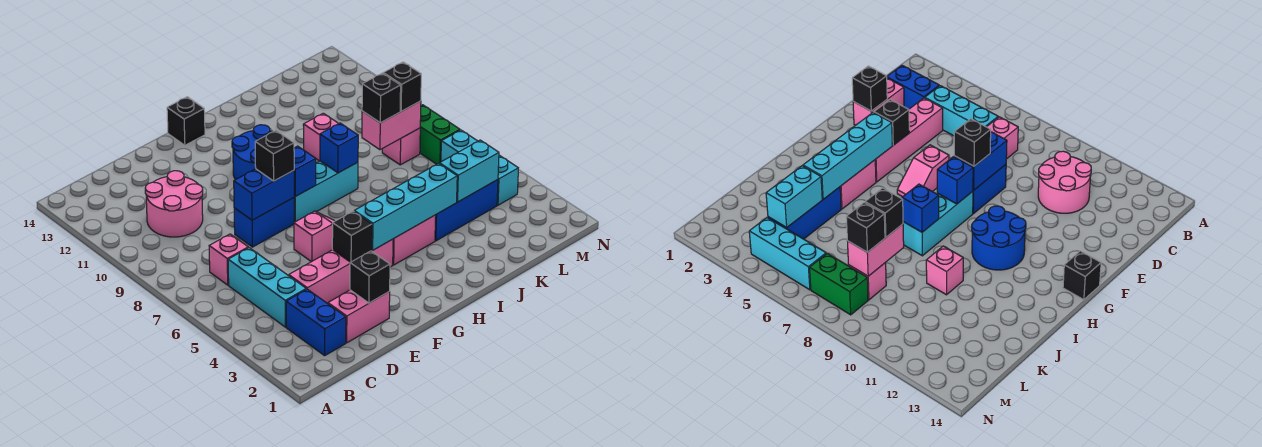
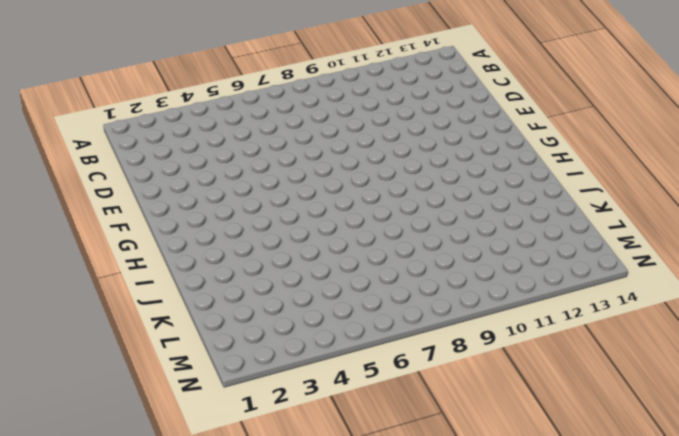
none -> blue 1x2 brick [286,289,346,356]
none -> cyan 1x3 brick [228,248,306,327]
none -> pink 1x1 brick [209,234,248,285]

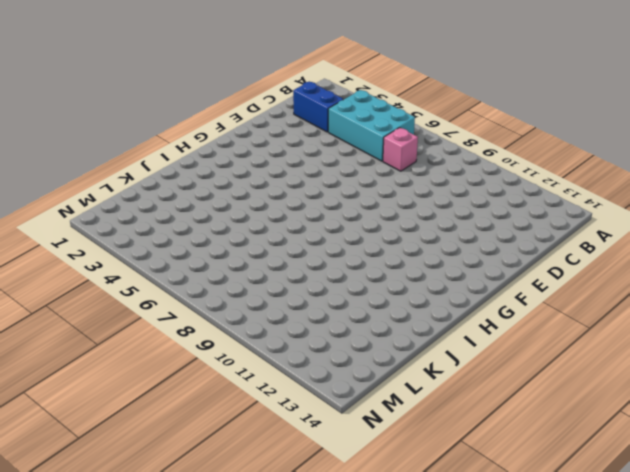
cyan 2x3 brick [328,90,415,161] -> cyan 1x3 brick [228,248,306,327]
none -> pink 2x2 round brick [145,171,203,237]
none -> pink 1x2 brick [328,290,390,343]
none -> pink 1x4 brick [289,239,393,303]

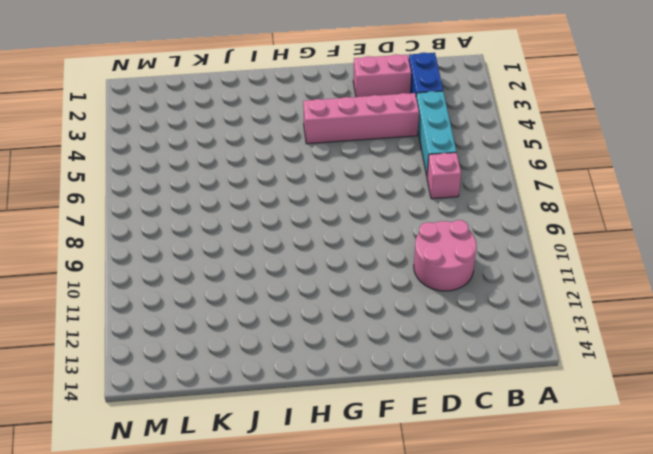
none -> blue 1x2 brick [234,198,294,247]
none -> pink 1x2 slope [294,211,335,262]
none -> cyan 1x3 brick [294,161,358,222]

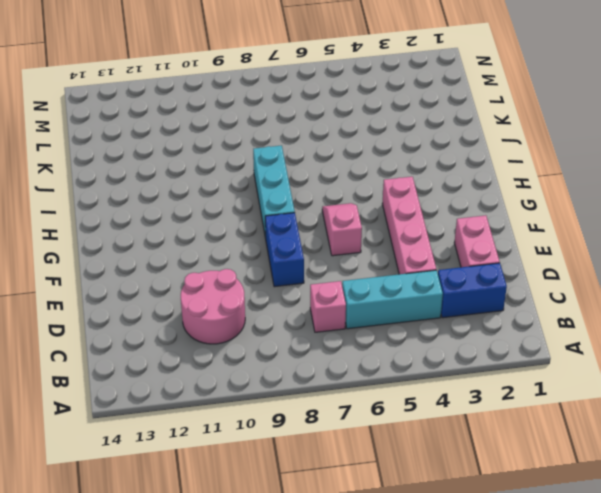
none -> blue 2x2 round brick [232,125,272,180]
none -> black 1x1 brick [167,97,205,145]
none -> pink 1x2 brick [393,215,436,265]

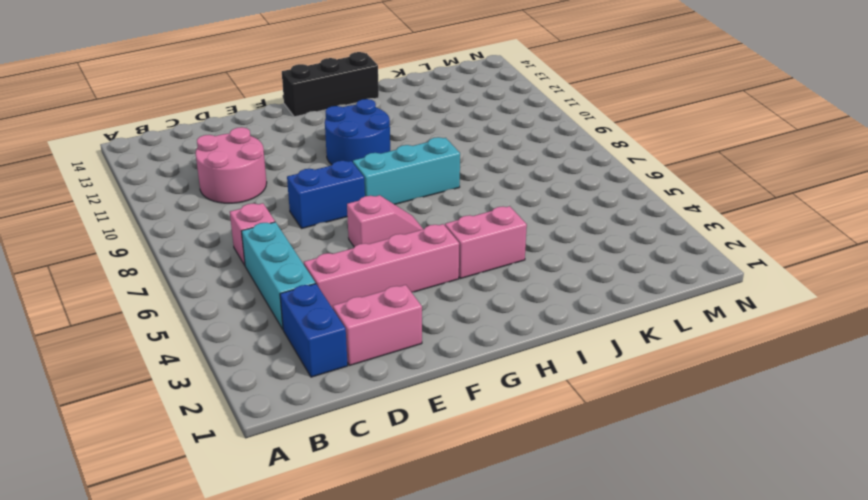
black 1x3 brick [282,52,379,117] -> black 1x1 brick [167,97,205,145]
none -> blue 1x3 brick [435,180,498,241]
none -> pink 1x1 brick [303,113,339,161]
none -> pink 1x1 brick [382,128,420,165]

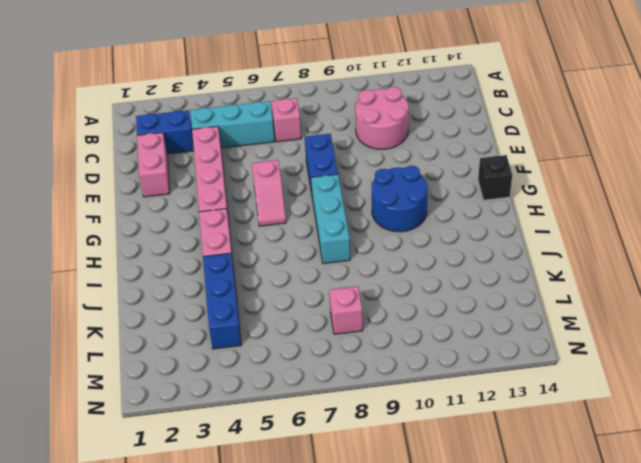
none -> pink 1x1 brick [303,113,339,161]
none -> cyan 1x3 brick [441,130,518,205]
none -> green 1x2 brick [420,105,460,164]

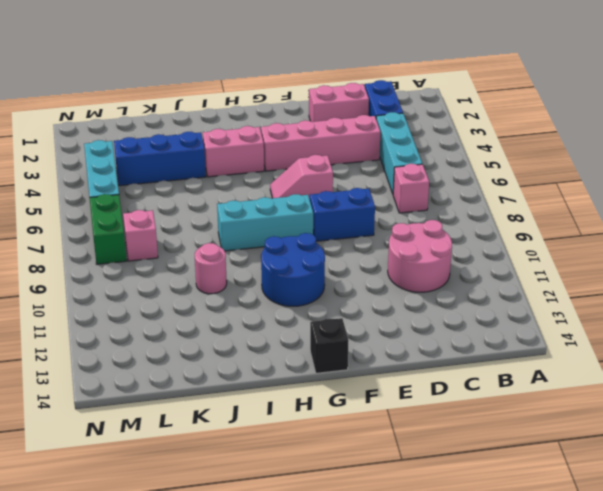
pink 1x1 round brick [195,243,227,294] -> pink 1x1 brick [303,113,339,161]
none -> black 1x1 brick [350,251,390,303]
none -> blue 1x2 brick [234,169,294,220]
none -> black 1x1 brick [332,211,372,262]

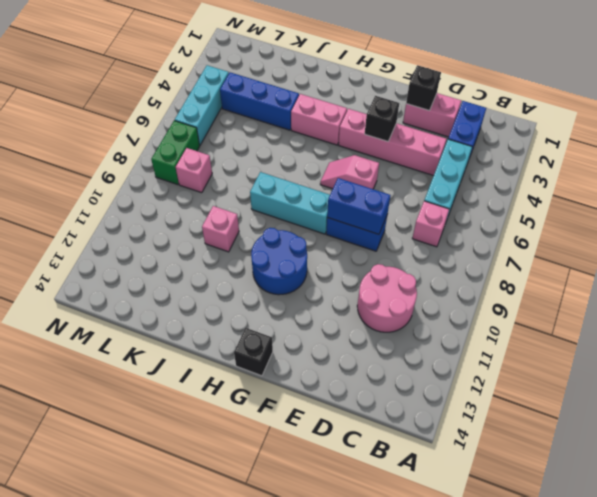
none -> cyan 1x4 brick [354,164,457,250]
none -> blue 1x1 brick [294,146,316,196]
none -> blue 1x1 brick [320,123,358,173]

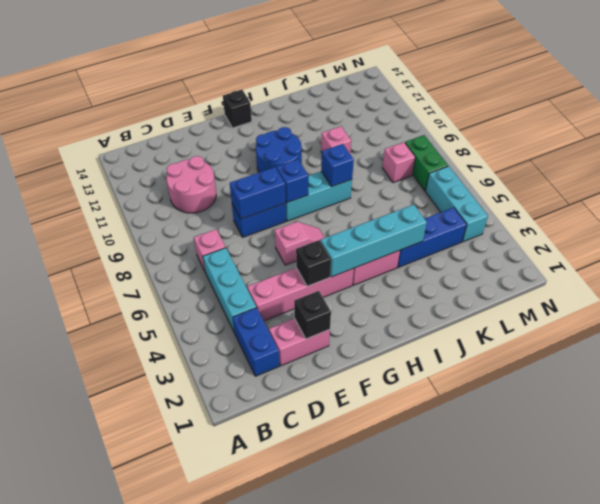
none -> cyan 1x2 brick [439,140,499,202]
none -> pink 1x2 brick [362,101,421,150]
none -> black 1x1 brick [255,131,294,181]

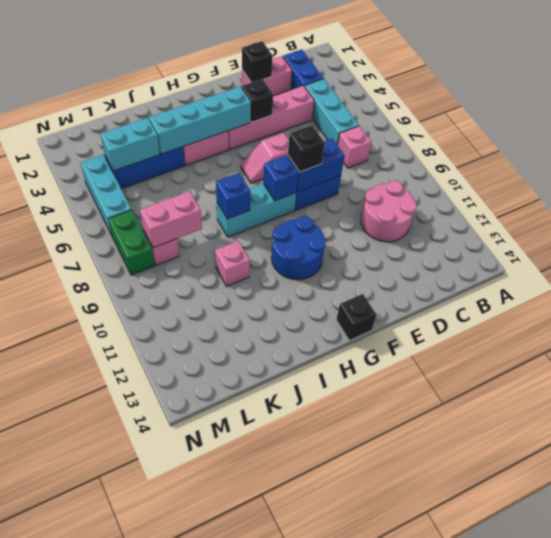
none -> black 1x1 brick [362,73,401,123]
none -> black 1x1 brick [383,62,421,111]

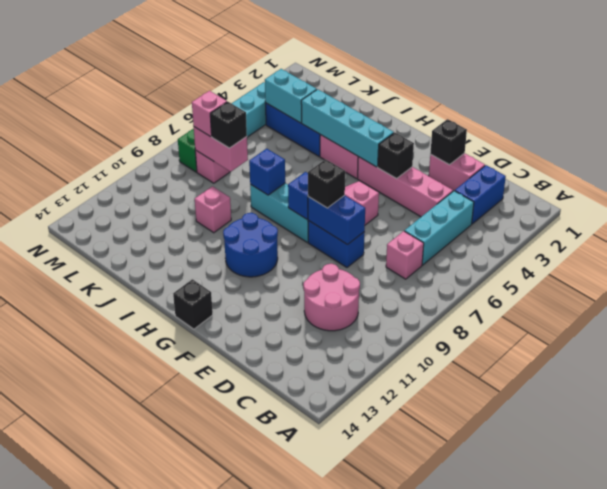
pink 1x1 brick [192,91,227,137] -> black 1x1 brick [383,62,421,111]

